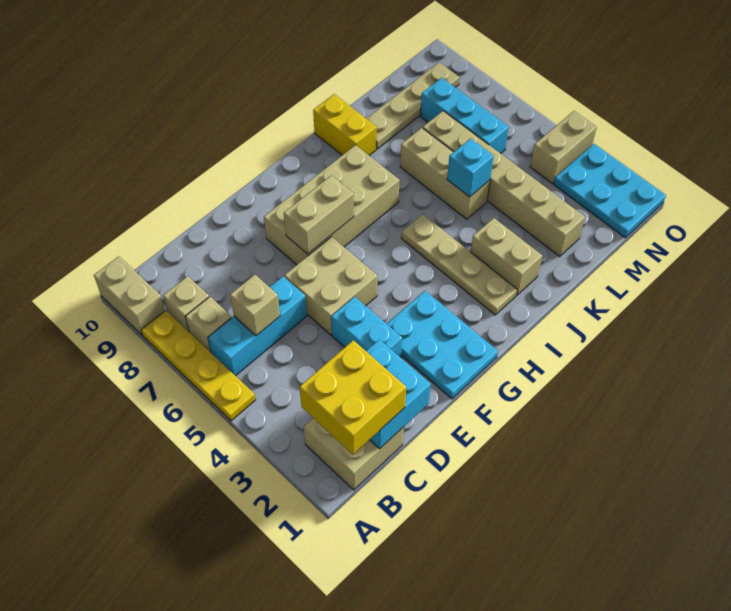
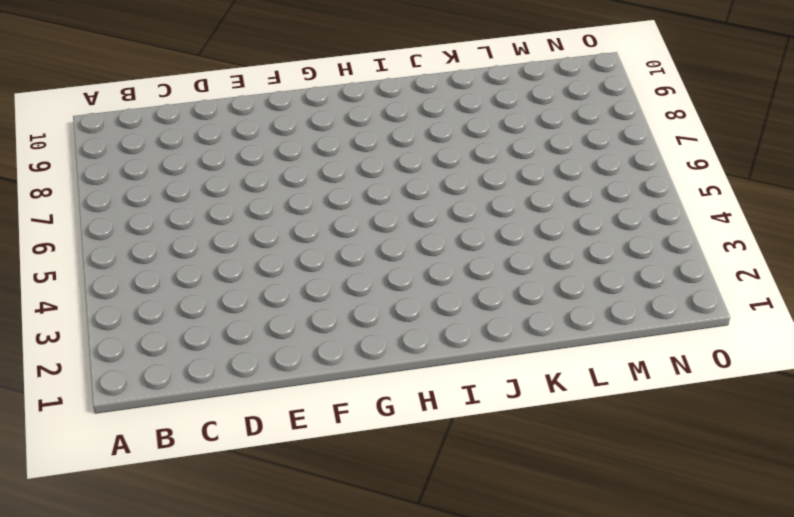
none -> yellow 1x4 plate [141,311,255,421]
none -> tan 1x2 brick [94,256,165,335]
none -> tan 2x2 brick [304,418,404,490]

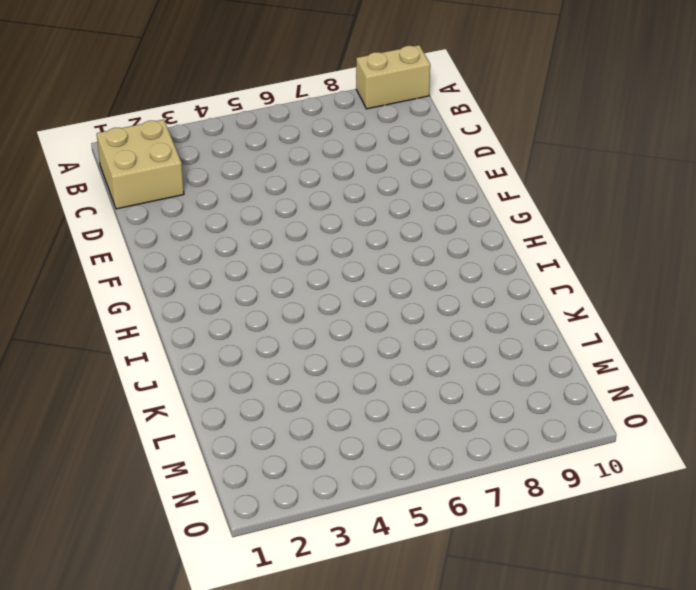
none -> yellow 1x4 plate [141,311,255,421]
none -> cyan 1x3 brick [208,276,307,376]
none -> tan 1x1 brick [185,297,232,353]

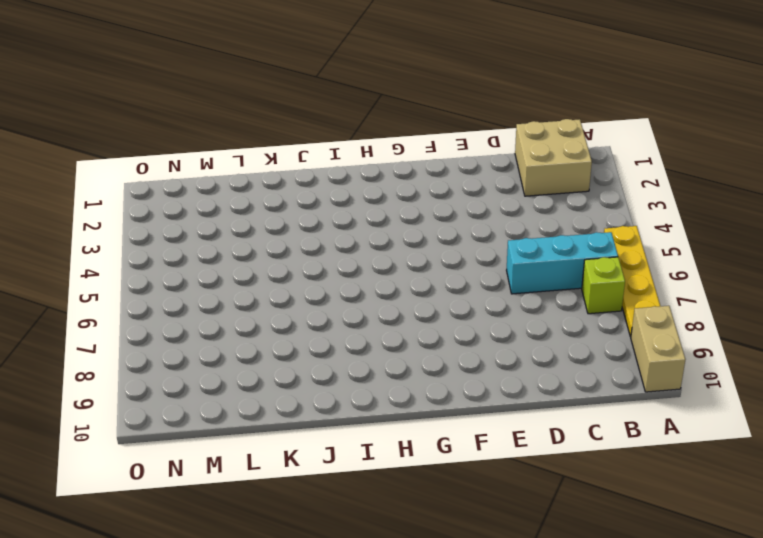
lime 1x1 brick [582,257,625,314] -> tan 1x1 brick [185,297,232,353]
none -> tan 1x1 brick [163,276,209,332]
none -> cyan 1x2 brick [331,297,402,358]
none -> tan 2x2 brick [284,237,377,335]

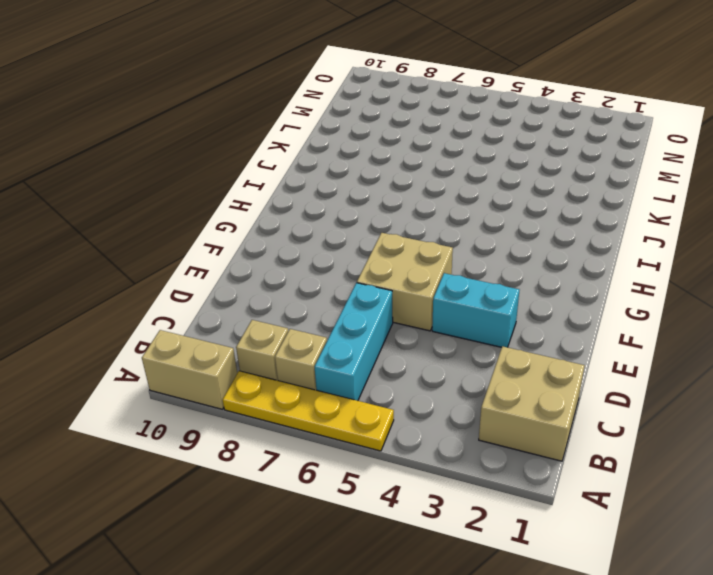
none -> cyan 2x3 plate [387,291,498,399]
none -> tan 2x4 brick [264,145,400,265]
none -> tan 1x4 plate [401,214,517,315]

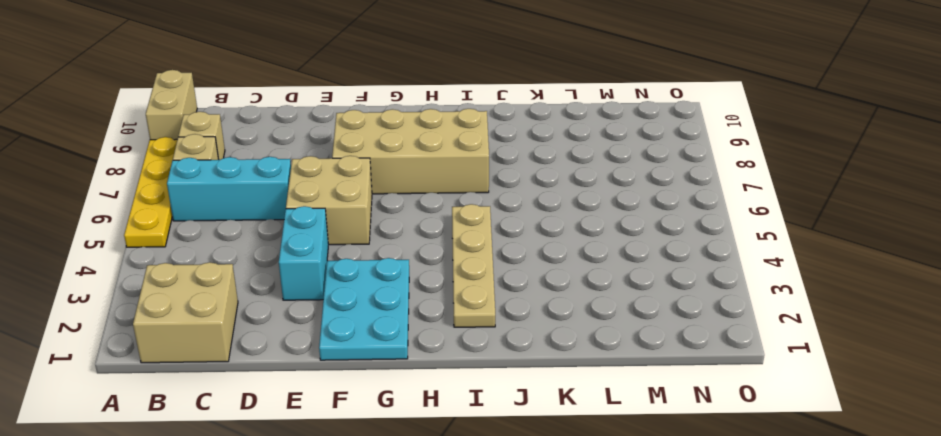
none -> tan 1x2 brick [471,218,542,295]
none -> yellow 1x2 brick [313,94,377,155]
none -> tan 1x3 brick [400,128,490,219]

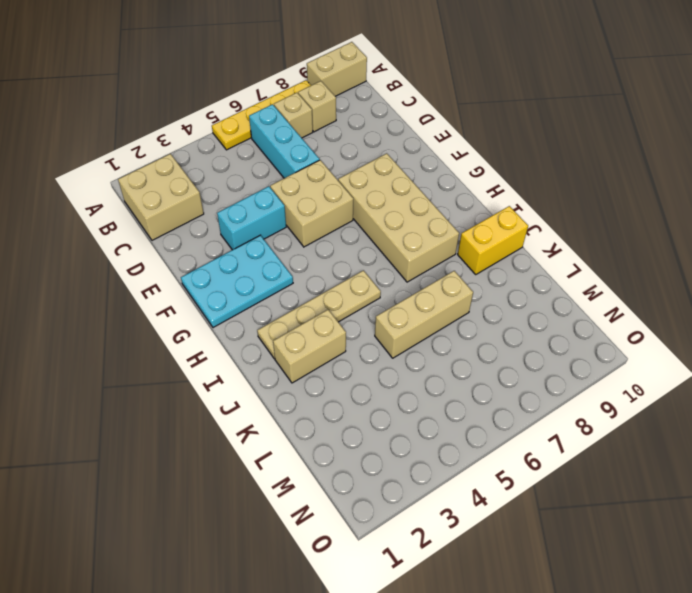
none -> tan 1x4 plate [366,62,459,149]
none -> tan 1x6 brick [423,111,585,256]
none -> cyan 1x3 brick [420,78,509,154]

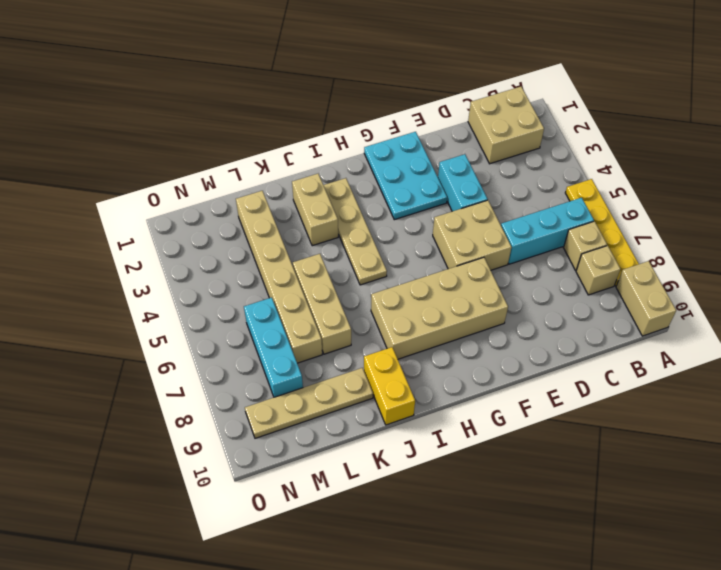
none -> cyan 2x3 plate [554,144,666,238]
none -> tan 1x2 brick [530,111,597,183]
none -> cyan 2x2 brick [366,339,431,449]

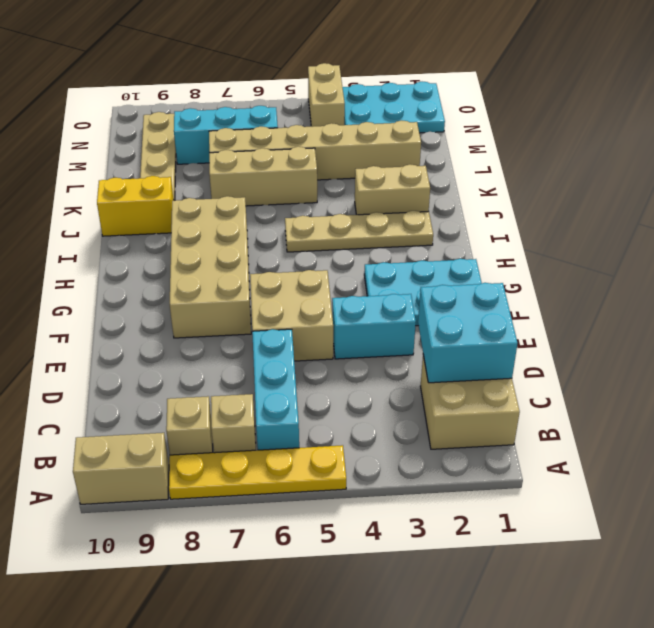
none -> tan 1x1 brick [230,275,280,336]
none -> tan 1x2 brick [284,175,354,254]
none -> cyan 1x1 brick [447,139,494,197]

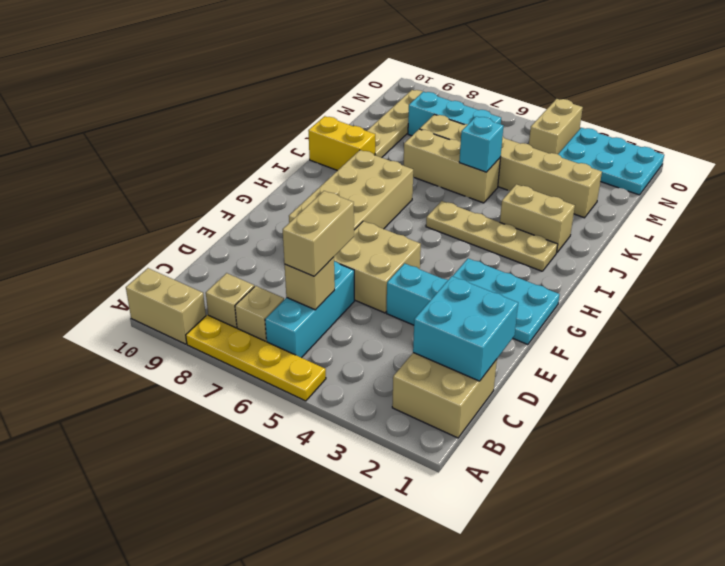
tan 1x2 brick [283,191,354,276] -> tan 1x2 brick moved to [284,175,354,254]
none -> yellow 2x2 brick [300,340,406,454]

